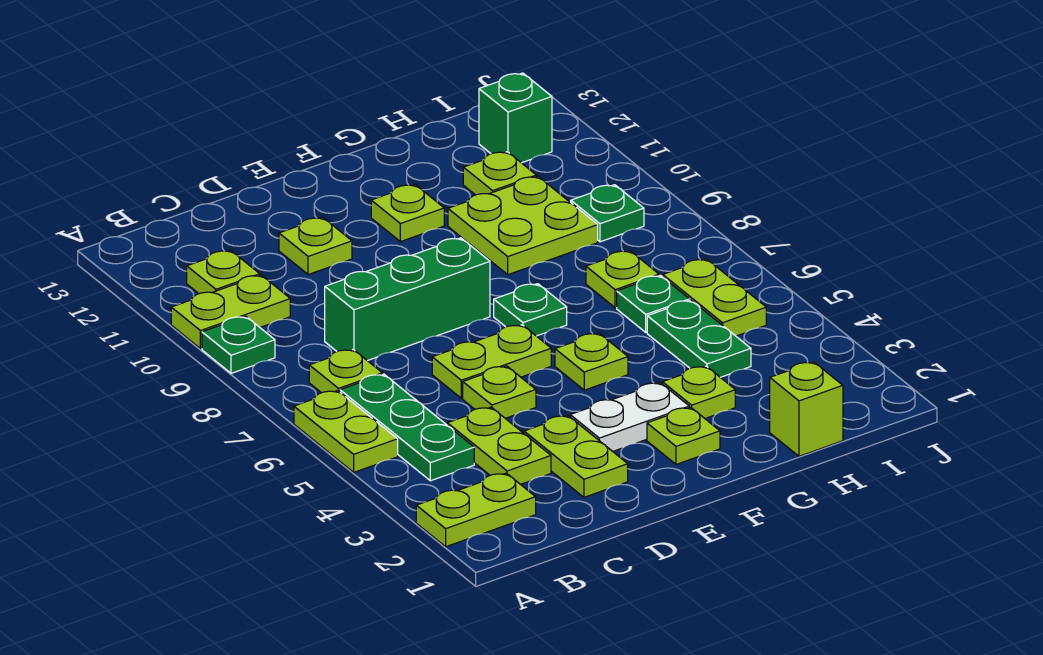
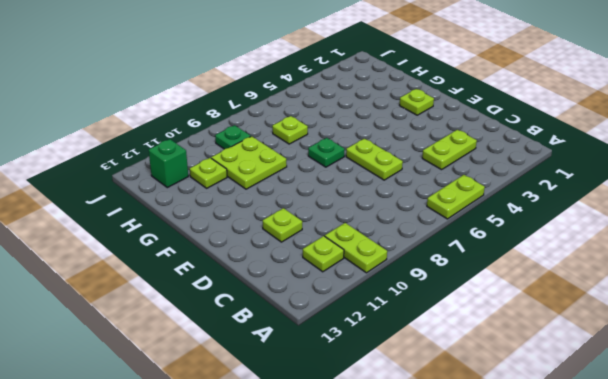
none -> lime 1x2 plate [416,473,536,547]
none -> green 1x1 plate [202,316,275,373]
none -> green 1x3 plate [340,374,474,481]

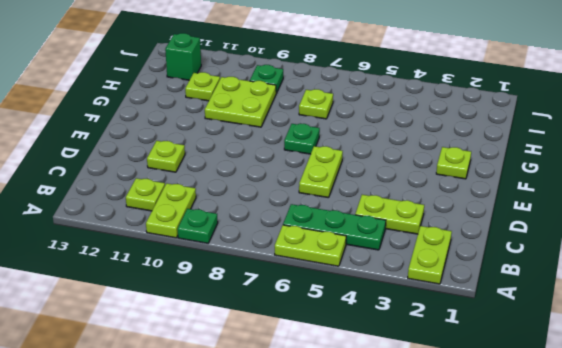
none -> lime 1x1 plate [309,349,382,393]
none -> green 1x3 brick [325,238,490,361]
none -> lime 1x2 plate [524,416,628,497]

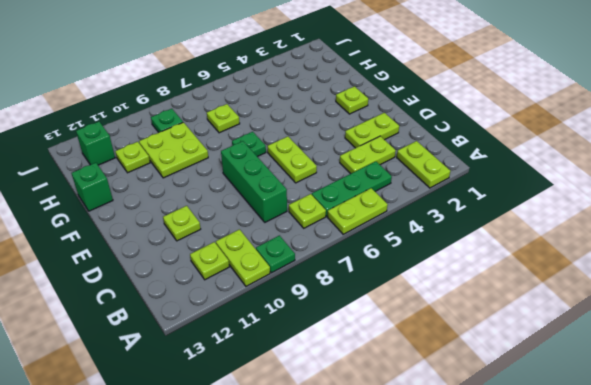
green 1x1 brick [71,163,113,211] -> none
none -> lime 1x1 plate [463,366,536,418]
none -> white 1x2 plate [570,383,689,451]
none -> lime 1x1 plate [555,333,628,390]

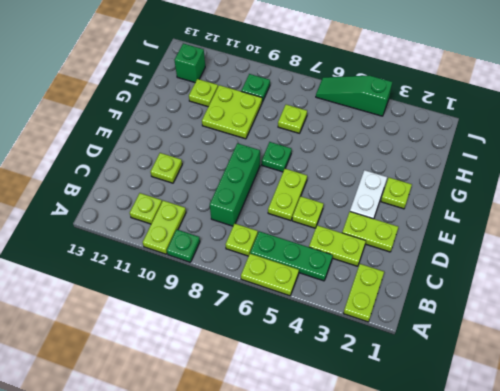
green 1x3 slope [316,76,392,116] -> none
none -> lime 1x1 plate [555,333,628,390]
none -> lime 1x1 plate [371,185,444,242]
none -> lime 1x1 plate [662,366,735,418]

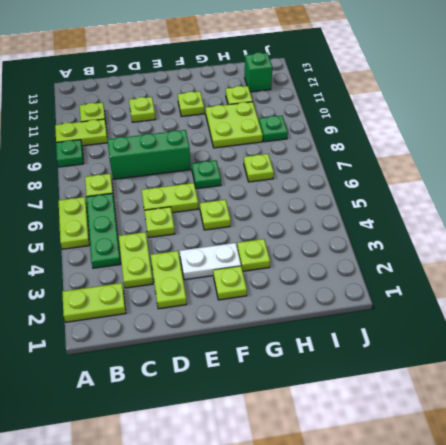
none -> lime 1x1 brick [770,362,843,456]
none -> green 1x2 plate [647,300,751,377]
none -> green 1x1 plate [617,275,690,332]

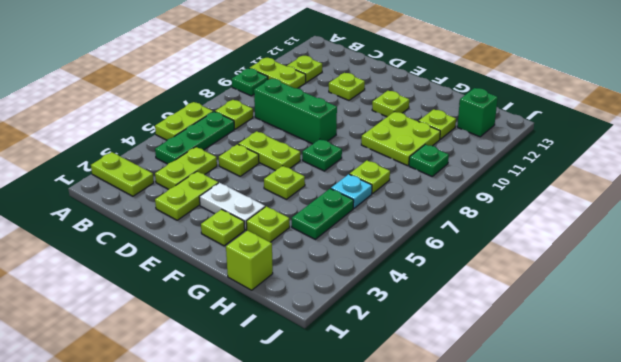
cyan 1x1 plate [331,174,372,208] -> green 1x1 plate [617,275,690,332]
none -> lime 1x2 plate [663,259,766,336]

